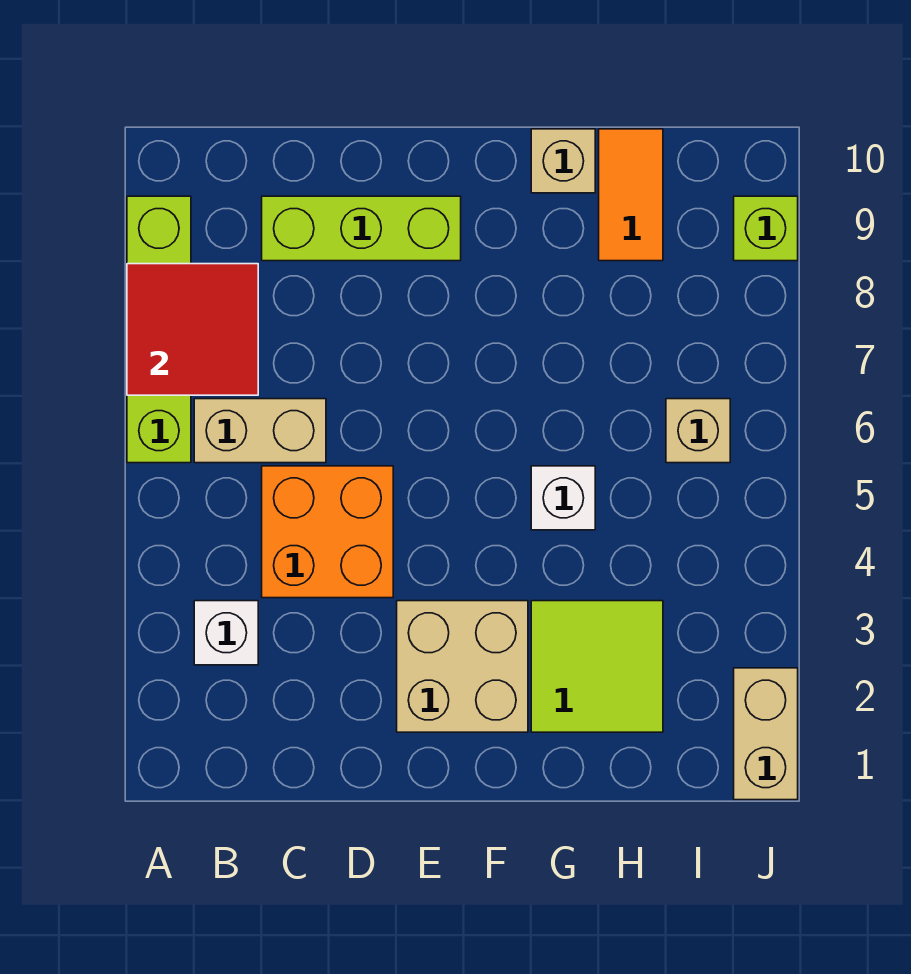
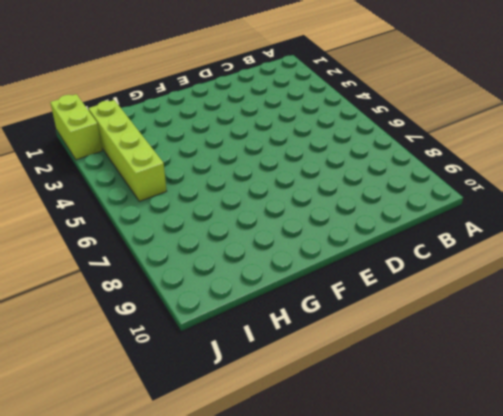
lime 1x4 brick [88,100,167,201] -> lime 1x4 brick moved to [127,196,191,463]
lime 1x2 brick [50,94,102,160] -> tan 1x2 brick [734,668,798,800]
none -> white 1x1 brick [194,601,258,665]
none -> tan 1x2 brick [194,399,326,463]
none -> orange 2x2 brick [262,466,393,598]

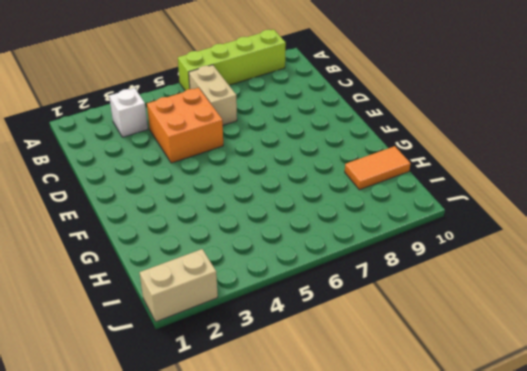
none -> lime 1x3 brick [262,196,461,261]
none -> tan 2x2 brick [397,601,528,732]
none -> lime 2x2 tile [531,601,663,732]

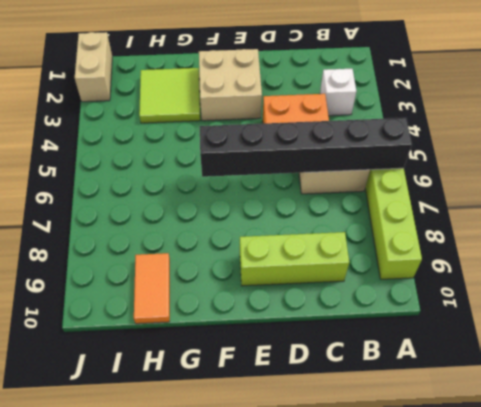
black 1x6 brick [200,118,412,177] -> none
none -> white 1x1 brick [531,466,595,530]
none -> tan 1x1 brick [531,129,595,193]
none -> tan 1x1 brick [666,399,730,463]

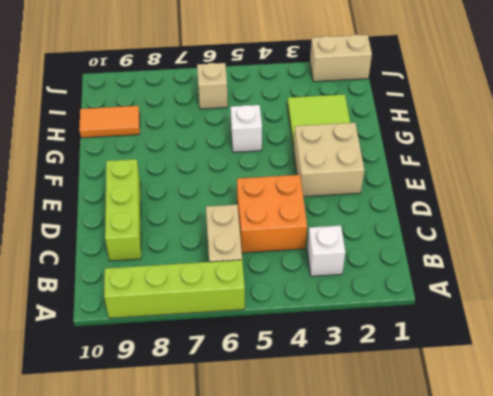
none -> tan 1x1 brick [531,129,595,193]
none -> lime 1x1 brick [734,196,798,261]
none -> red 2x2 tile [127,264,258,395]

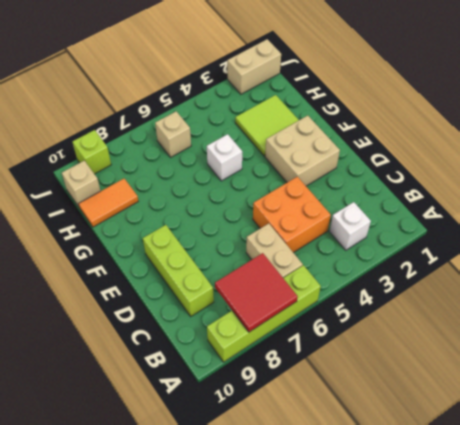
tan 1x1 brick [62,161,100,208] -> tan 1x1 brick moved to [531,129,595,193]

